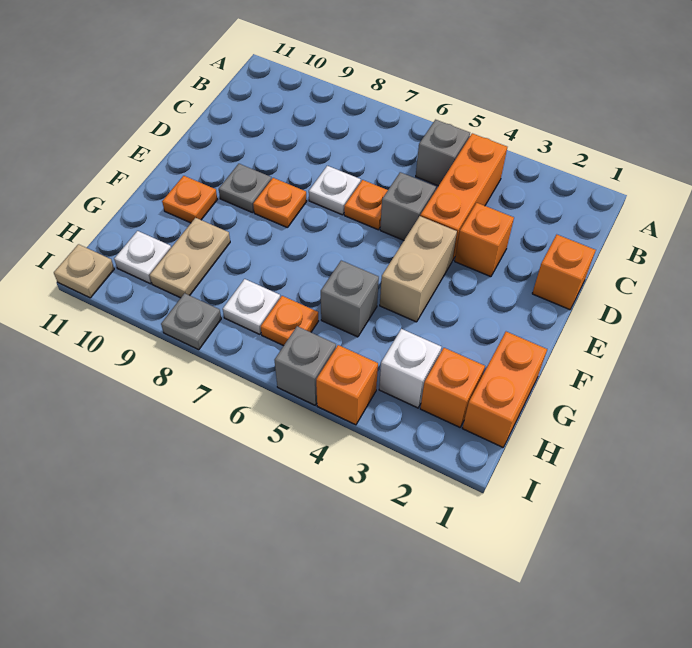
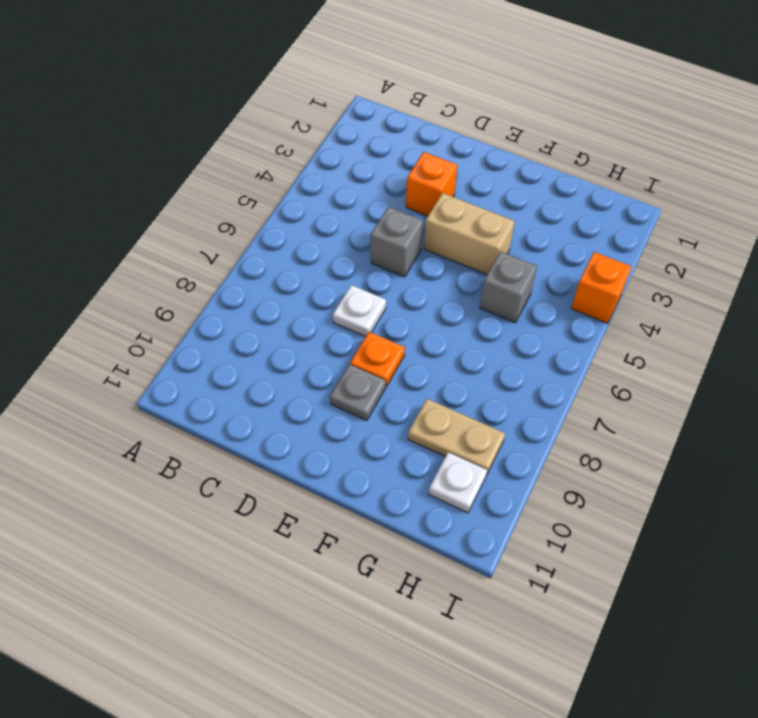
none -> orange 1x3 brick [420,133,507,260]
none -> grey 1x1 brick [416,120,470,186]
none -> orange 1x1 brick [532,235,596,310]

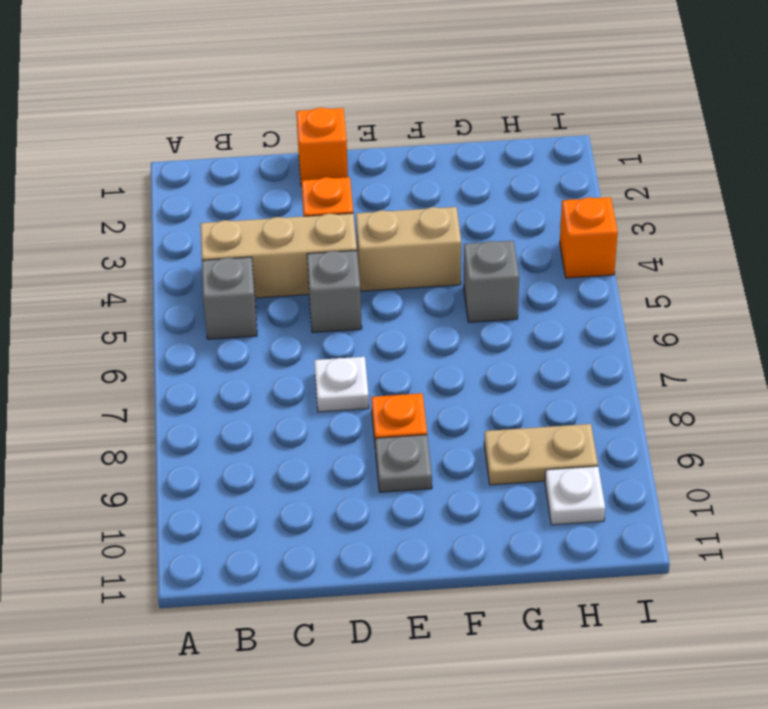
tan 1x3 brick [200,213,357,298] -> orange 1x3 brick [420,133,507,260]
none -> orange 1x1 plate [344,180,388,230]
none -> orange 1x1 plate [162,176,217,223]
none -> orange 1x2 brick [462,332,547,447]

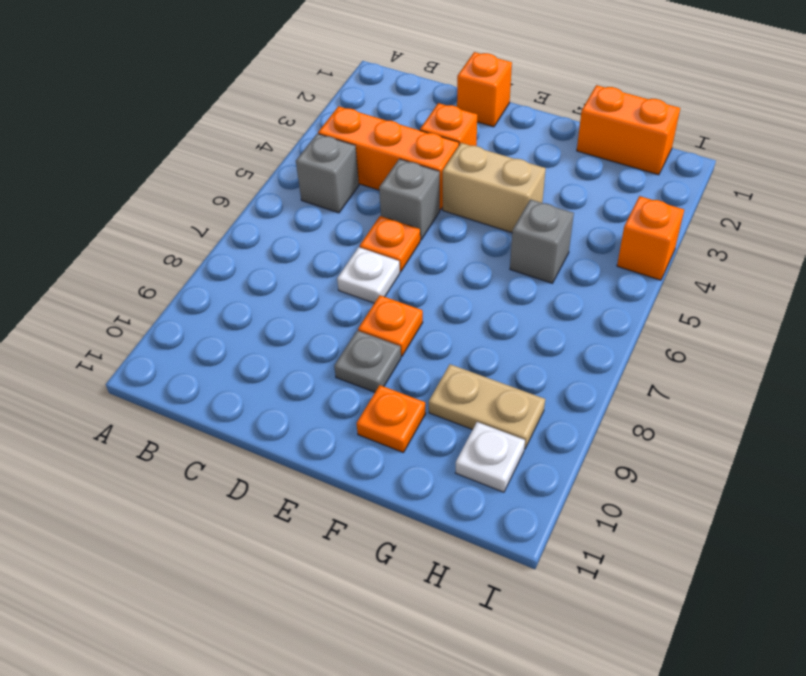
none -> orange 1x1 brick [420,348,485,427]
none -> white 1x1 brick [379,329,441,408]
none -> orange 1x1 plate [261,296,318,346]

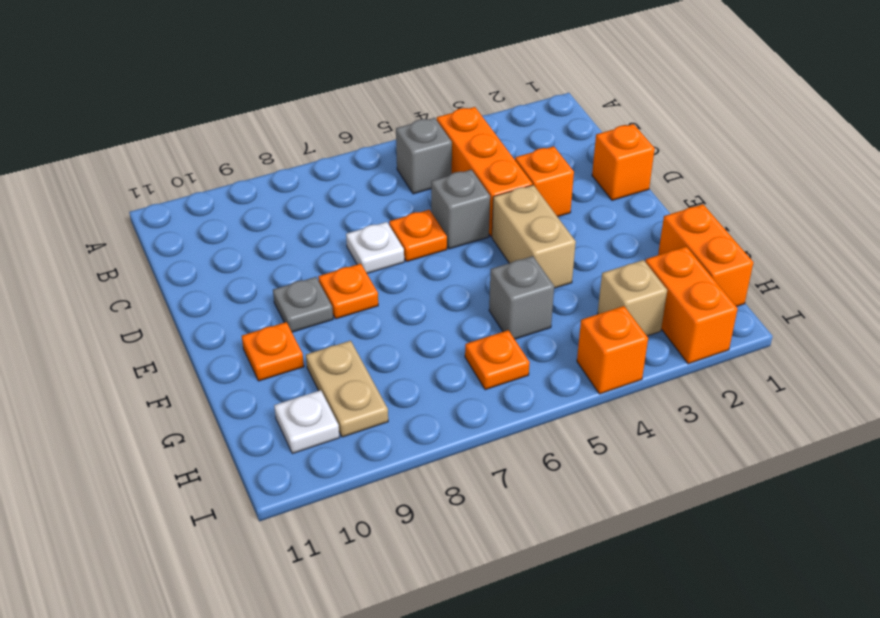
orange 1x2 brick [645,247,738,364] -> orange 1x1 brick [420,348,485,427]
tan 1x1 brick [598,260,667,336] -> white 1x1 brick [379,329,441,408]
none -> white 1x1 plate [223,279,280,334]
none -> grey 1x1 brick [275,326,336,405]
none -> grey 1x1 plate [161,293,221,350]

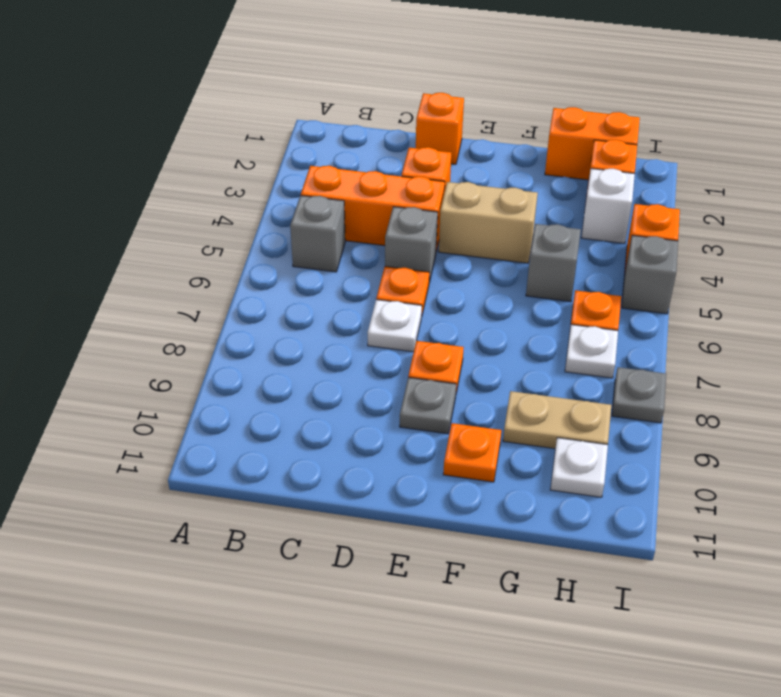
none -> tan 1x1 plate [54,244,114,298]

